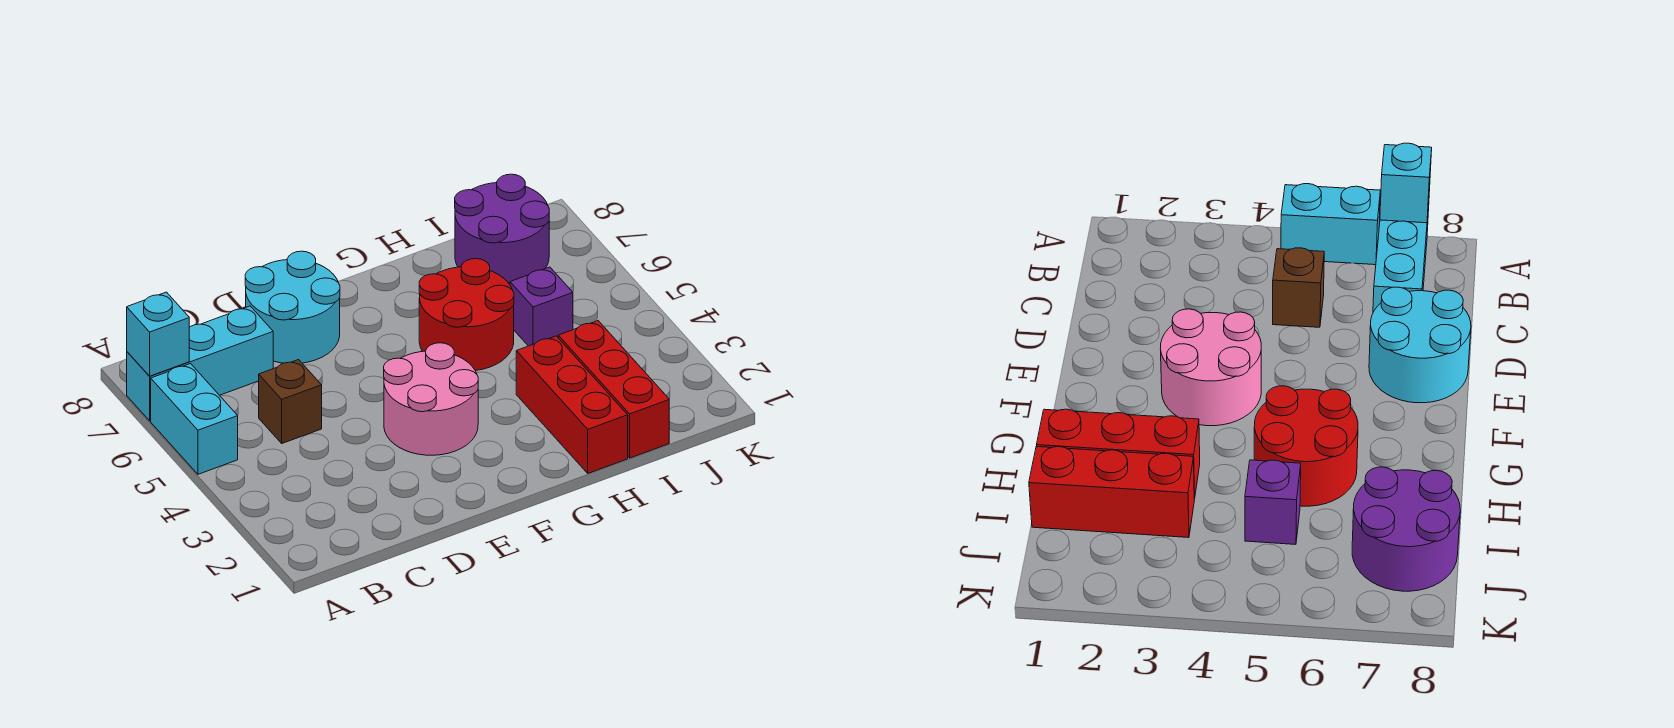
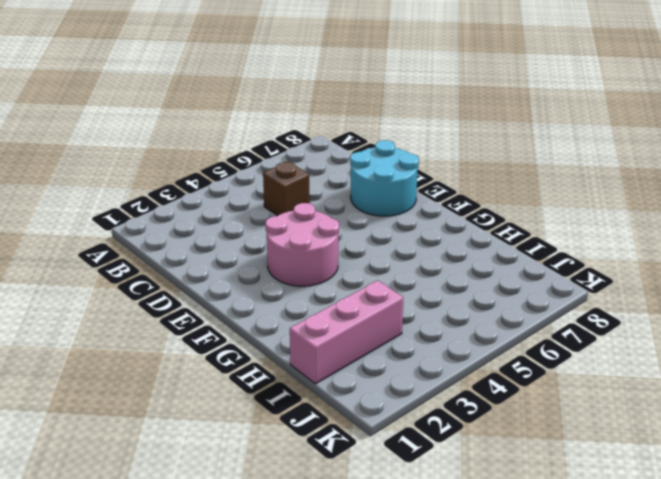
pink 1x3 brick [290,280,403,384] -> red 1x3 brick [558,321,669,458]
none -> cyan 1x2 brick [151,364,238,474]
none -> cyan 1x3 brick [127,306,273,421]

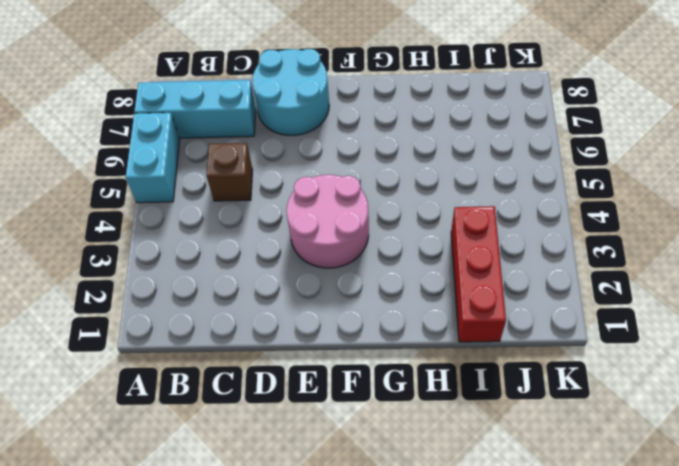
none -> red 2x2 round brick [419,259,514,371]
none -> red 1x3 brick [516,336,628,473]

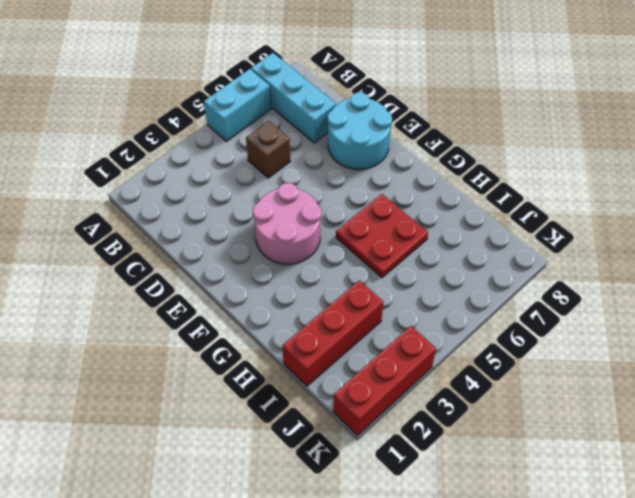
red 2x2 plate [336,194,428,278] -> red 2x2 round brick [419,259,514,371]
red 1x3 brick [333,326,436,435] -> red 1x3 brick moved to [516,336,628,473]
none -> purple 1x1 brick [510,267,573,346]
none -> purple 2x2 round brick [455,174,549,284]

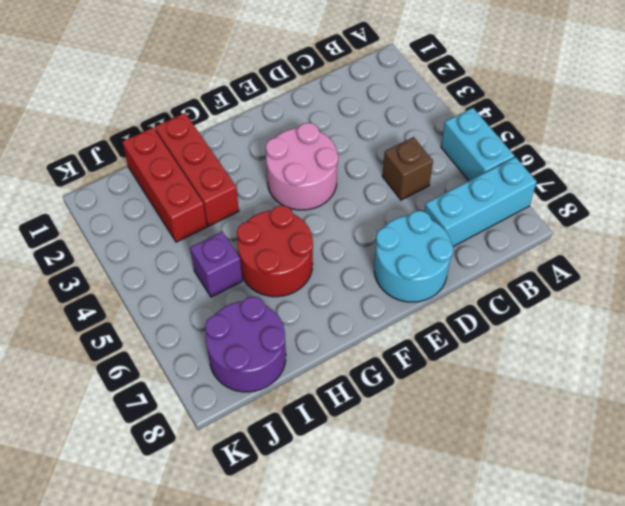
none -> cyan 1x1 brick [127,292,189,376]

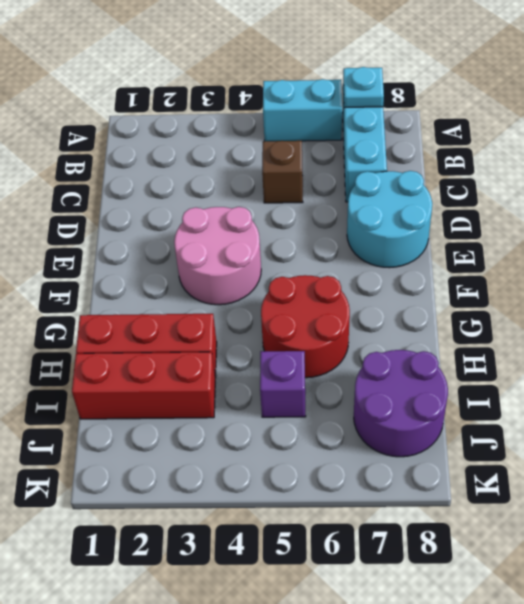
cyan 1x1 plate [343,67,384,108] -> cyan 1x1 brick [127,292,189,376]

